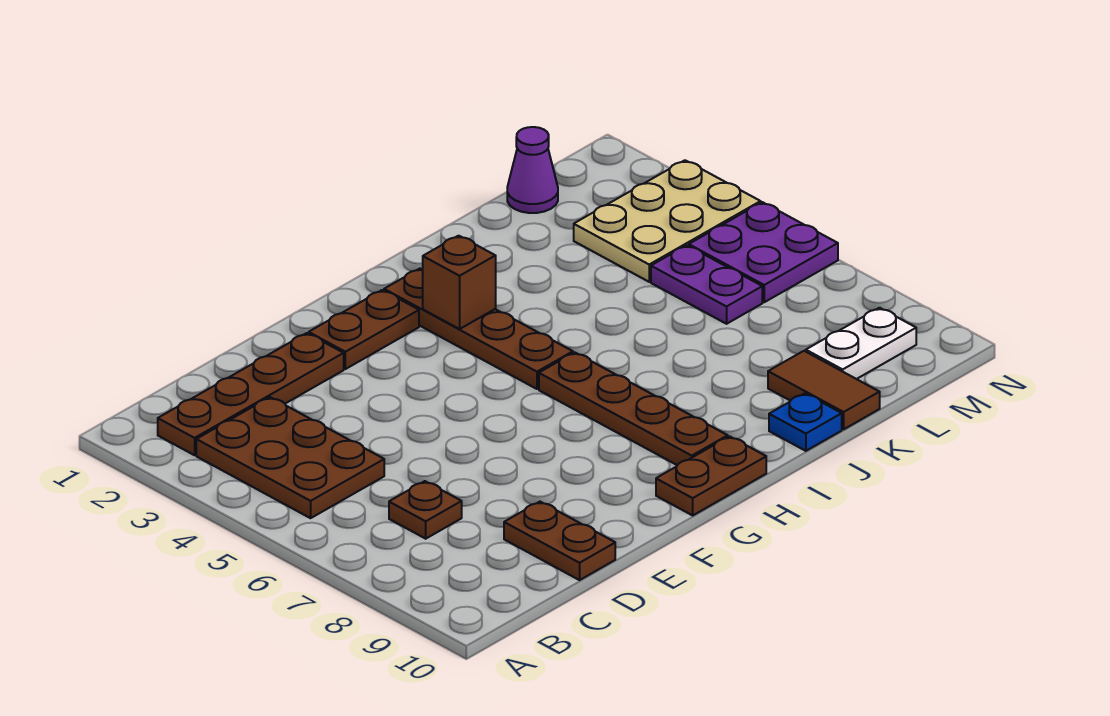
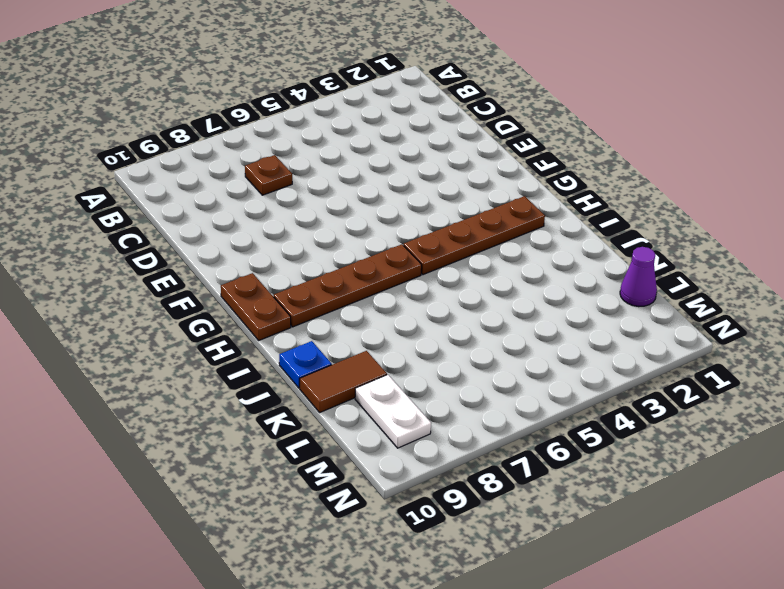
none -> brown 1x4 plate [158,333,344,455]
none -> brown 2x3 plate [196,397,384,518]
none -> brown 1x2 plate [504,502,615,580]

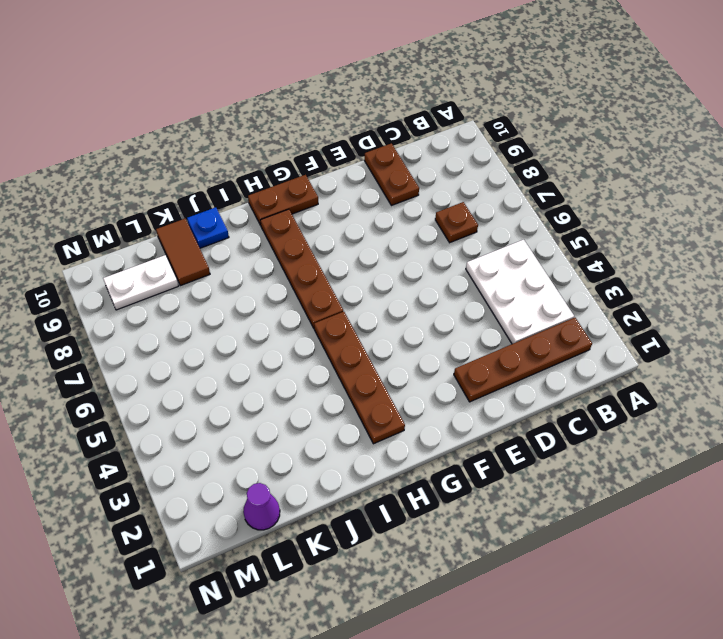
white 2x3 plate [466,240,574,344] -> brown 2x3 plate [196,397,384,518]
none -> brown 1x2 plate [309,290,419,369]
none -> tan 2x3 plate [574,160,761,282]
none -> purple 1x2 plate [651,245,762,324]

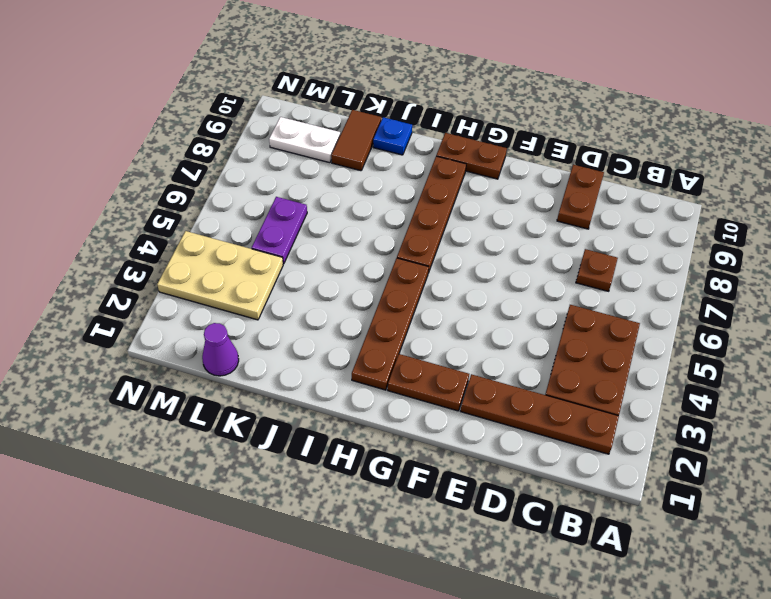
none -> purple 2x2 plate [689,202,838,302]
none -> brown 1x1 brick [423,236,496,329]

